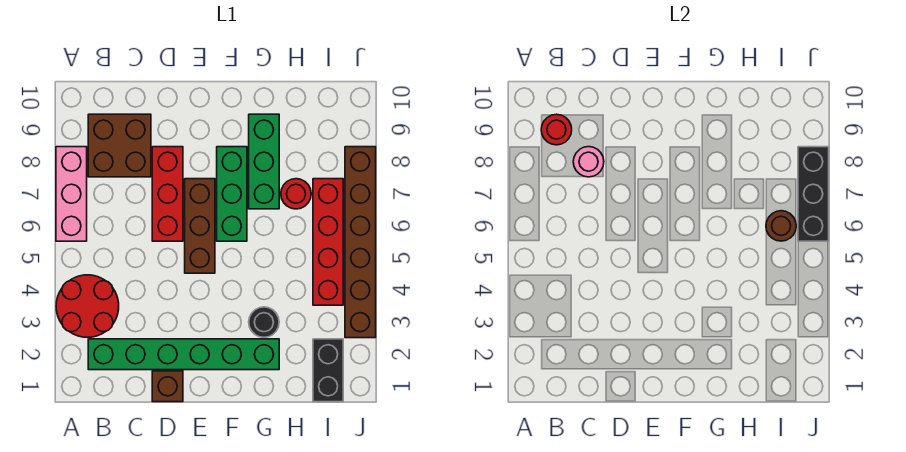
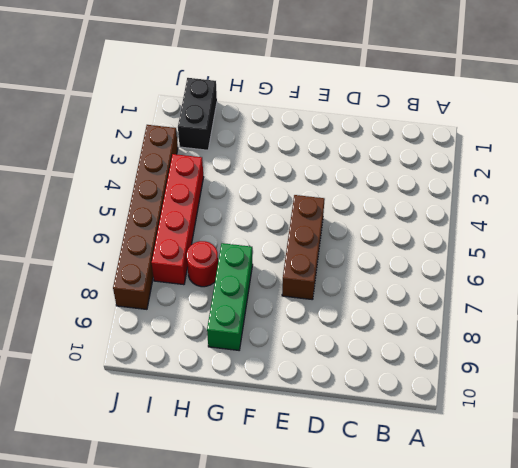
none -> red 2x2 round brick [56,275,119,337]
none -> pink 1x3 brick [56,147,87,241]
none -> green 1x6 brick [88,339,279,370]

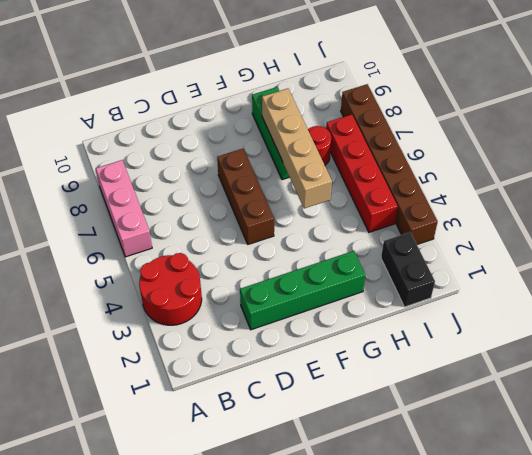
green 1x4 brick [240,251,365,330] -> green 1x6 brick [88,339,279,370]
tan 1x4 brick [262,89,332,208] -> none
none -> brown 2x2 brick [88,114,151,177]
none -> brown 1x1 brick [152,371,183,402]
none -> red 1x3 brick [152,147,183,241]

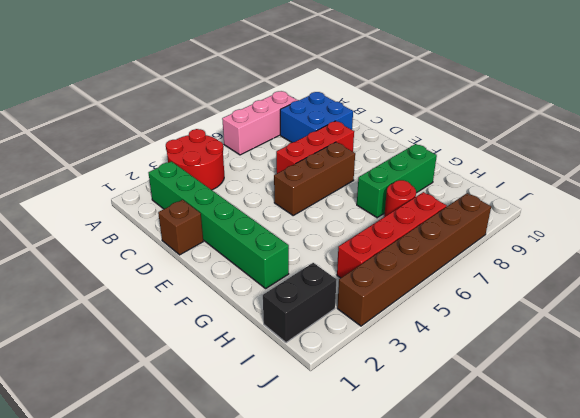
blue 2x2 brick [280,92,353,143] -> brown 2x2 brick [88,114,151,177]
none -> green 1x3 brick [217,147,247,241]
none -> black 1x1 round brick [249,307,279,337]
none -> red 1x1 round brick [541,114,572,145]

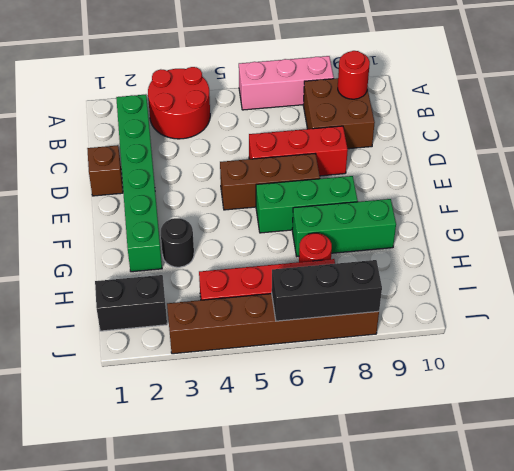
none -> pink 1x1 round brick [573,147,604,177]
none -> brown 1x1 round brick [766,211,796,241]

